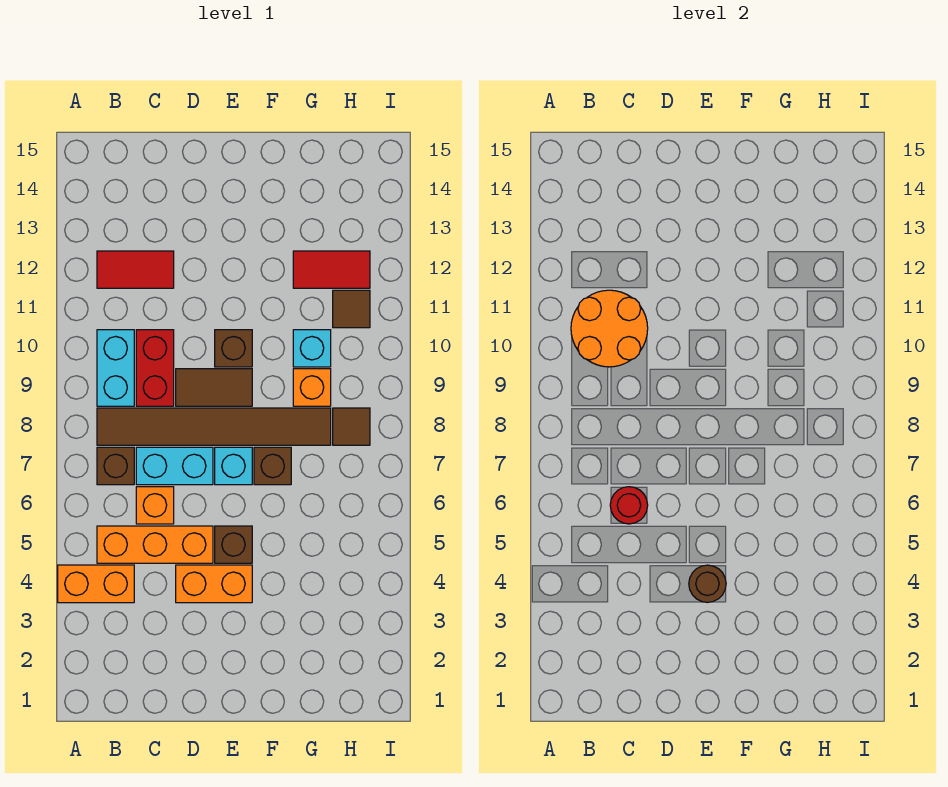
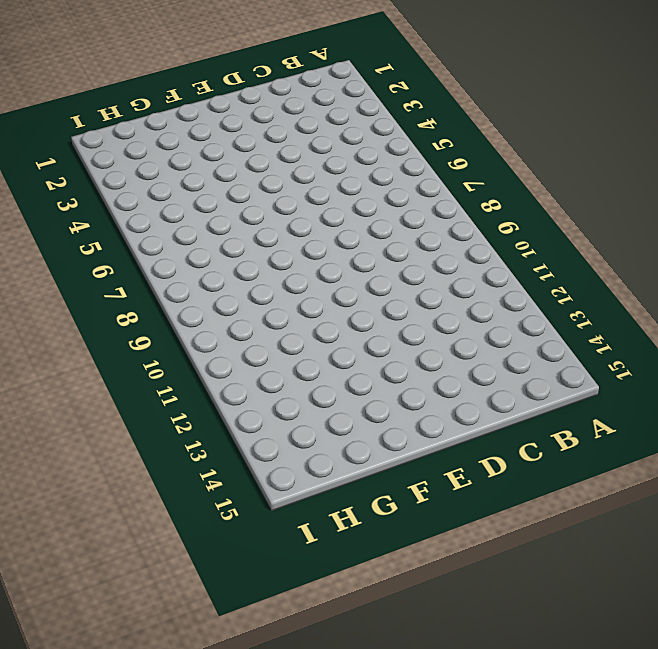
none -> orange 1x2 brick [58,565,134,603]
none -> orange 1x3 brick [97,526,213,563]
none -> brown 1x1 brick [97,447,134,485]

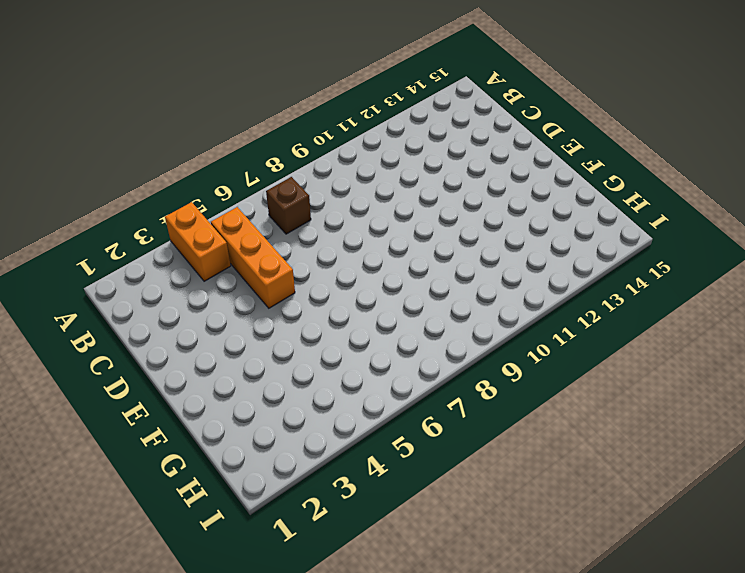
none -> brown 1x6 tile [97,408,331,445]
none -> cyan 1x2 brick [97,330,134,406]
none -> red 1x2 tile [97,251,174,288]

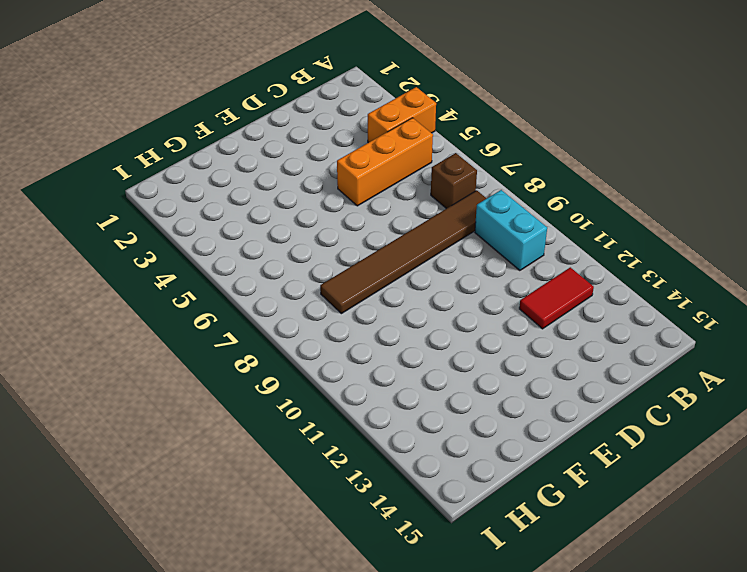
none -> orange 1x1 brick [136,487,174,524]
none -> cyan 1x2 brick [136,447,213,485]
none -> red 1x2 brick [136,330,174,406]

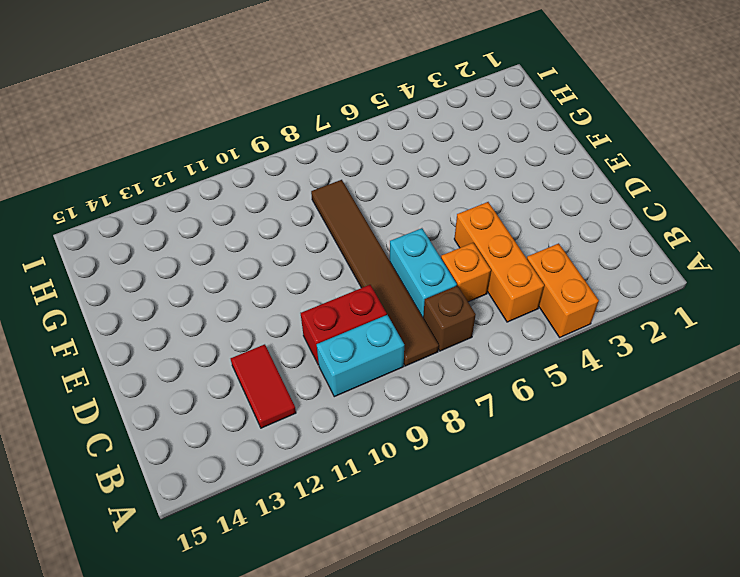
none -> orange 1x2 brick [176,565,252,603]
none -> brown 1x2 tile [176,369,252,406]
none -> brown 1x1 brick [215,526,252,563]

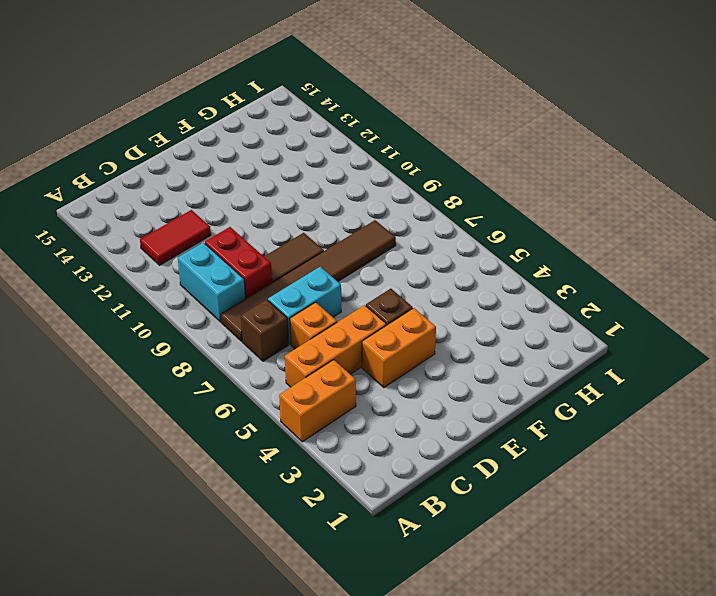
none -> cyan 1x1 brick [215,447,252,485]
none -> brown 1x1 brick [215,330,252,367]
none -> brown 1x1 brick [254,447,291,485]

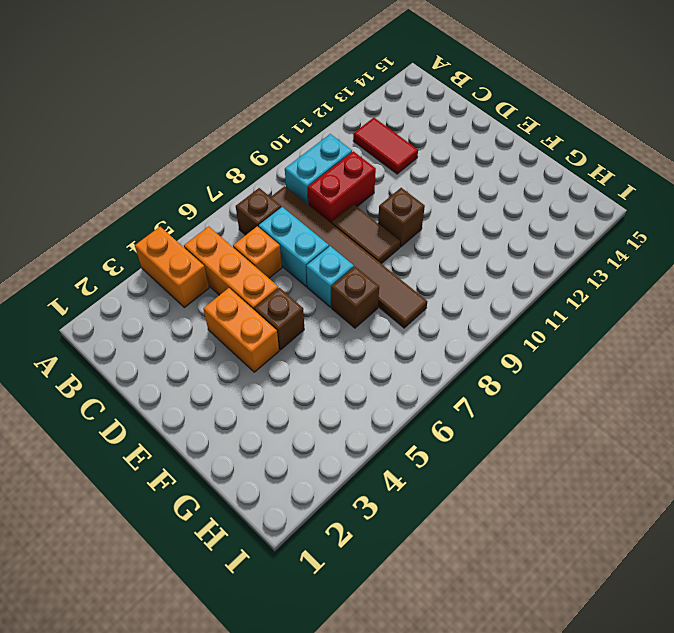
none -> orange 1x1 brick [293,369,331,406]
none -> cyan 1x1 brick [293,330,331,367]
none -> red 1x2 tile [293,251,370,288]

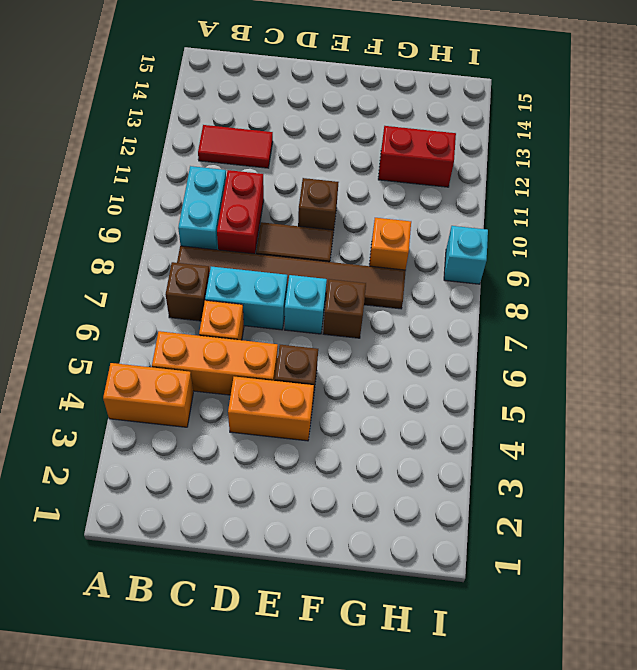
red 1x2 brick [378,126,456,187] -> red 1x2 tile [293,251,370,288]
cyan 1x1 brick [444,226,488,284] -> cyan 1x1 brick moved to [293,330,331,367]
none -> brown 1x1 tile [333,408,370,445]
none -> brown 1x1 tile [333,290,370,328]
none -> orange 2x2 round brick [571,290,648,367]

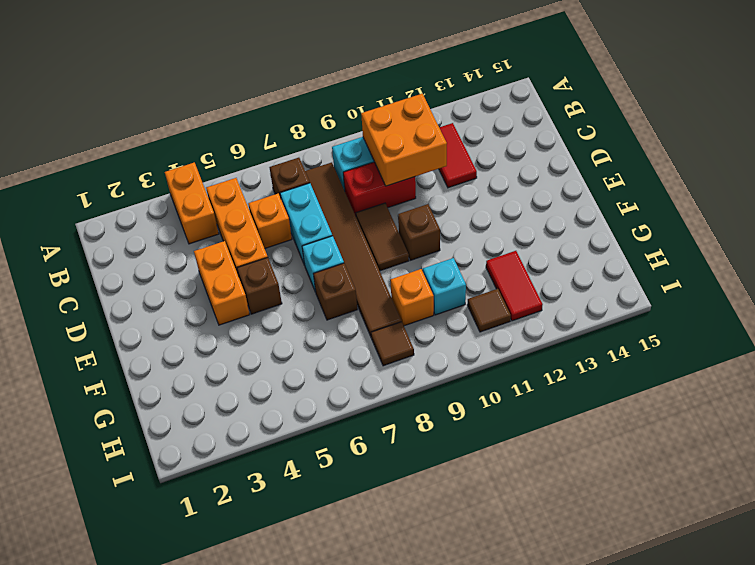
orange 2x2 brick [361,94,447,186] -> orange 2x2 round brick [571,290,648,367]
none -> red 1x1 round brick [610,487,648,524]
none -> brown 1x1 round brick [689,565,726,602]

